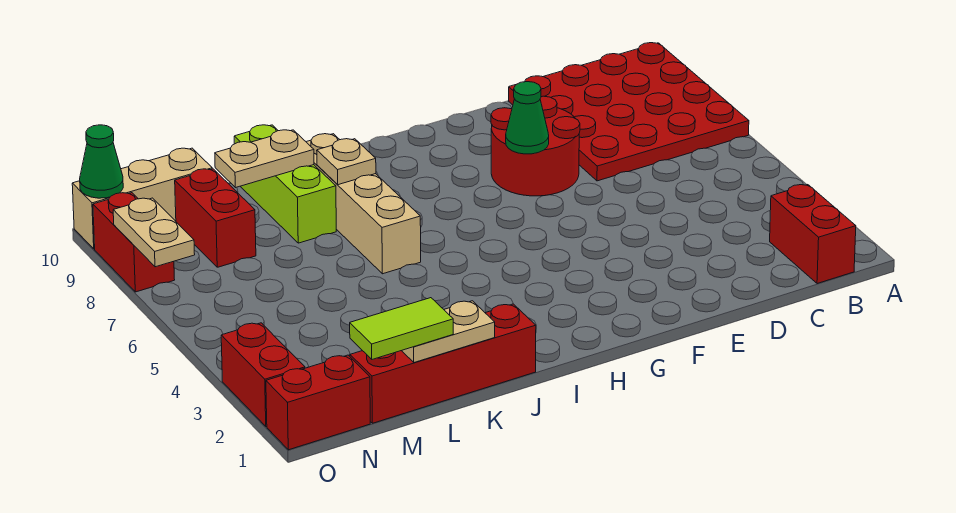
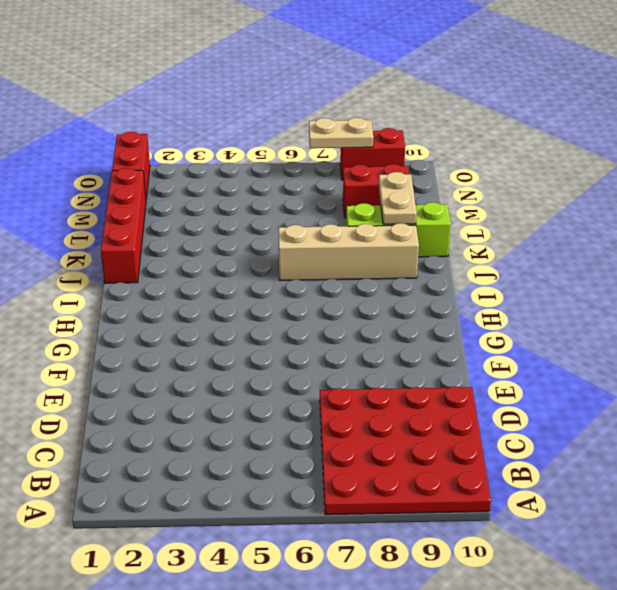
none -> red 1x2 brick [770,185,856,284]
none -> red 2x2 round brick [491,96,580,196]
none -> tan 1x3 brick [72,148,212,249]

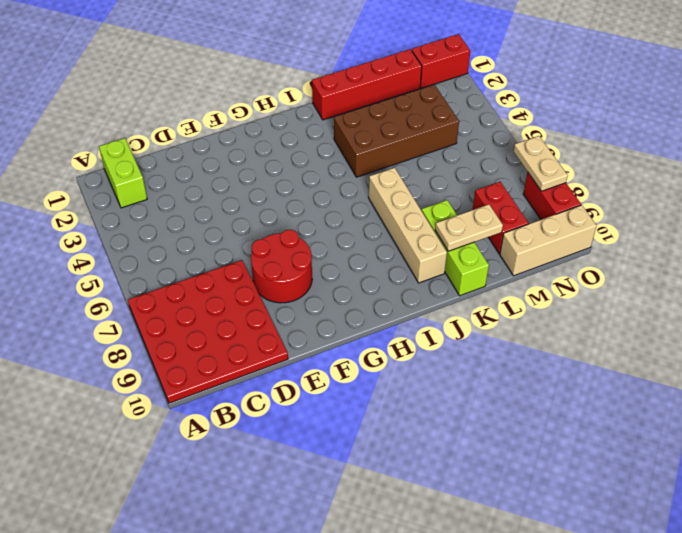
lime 1x2 brick [99,138,147,208] -> red 1x2 brick [770,185,856,284]
brown 2x4 brick [334,85,459,177] -> none
none -> red 1x2 brick [221,323,305,426]
none -> green 1x1 cone [506,82,549,154]
none -> tan 1x1 plate [317,139,376,185]

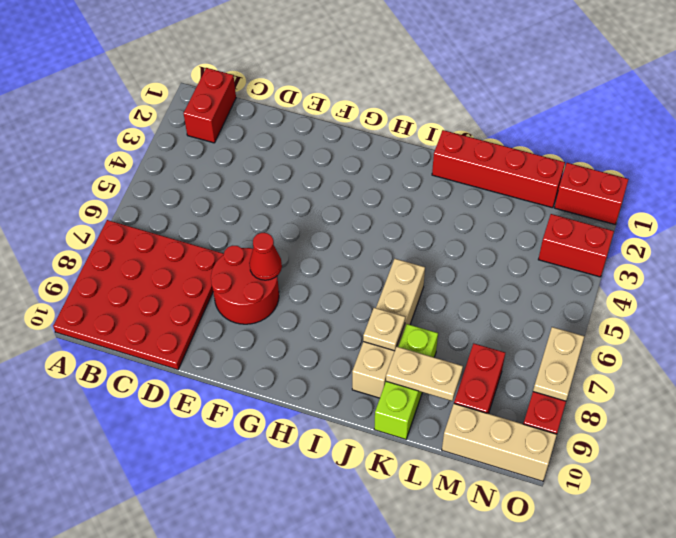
red 1x1 cone [249,233,282,280] -> green 1x1 cone [506,82,549,154]
red 1x2 brick [538,214,614,277] -> red 1x2 brick turned to [221,323,305,426]
none -> tan 1x2 plate [402,301,495,362]
none -> green 1x1 cone [80,125,123,198]
none -> lime 1x2 tile [350,298,453,359]

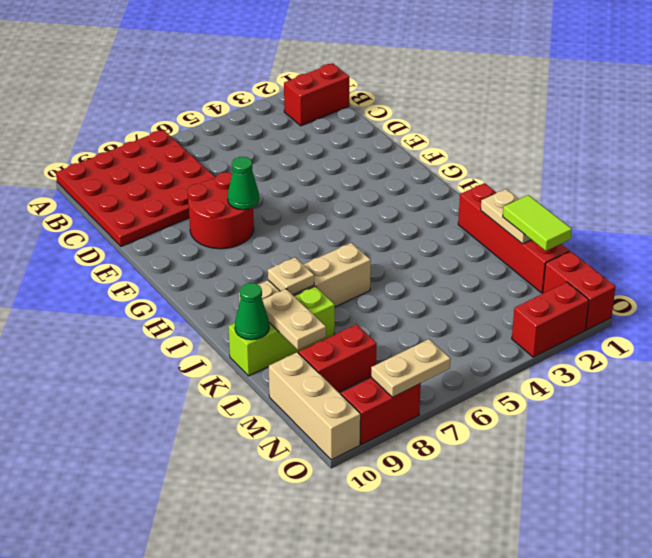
green 1x1 cone [235,283,269,340] -> green 1x1 cone moved to [80,125,123,198]

